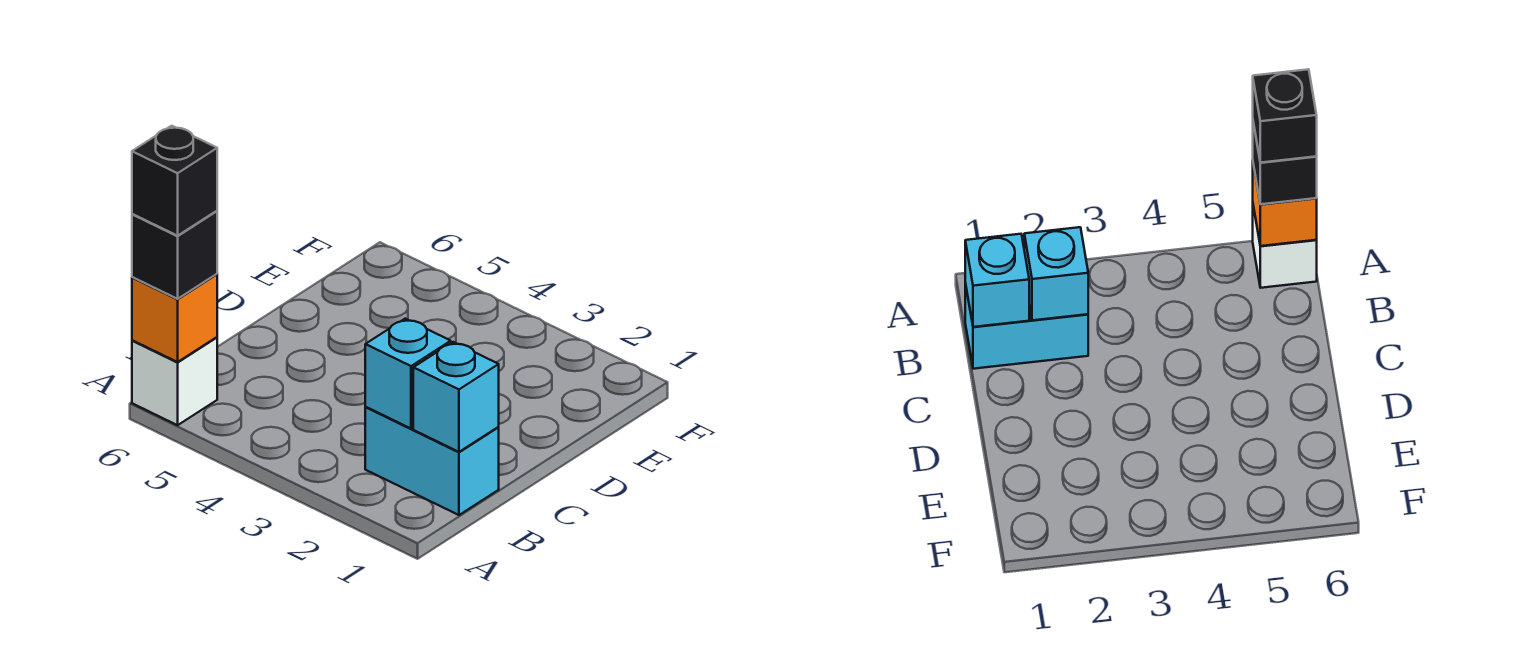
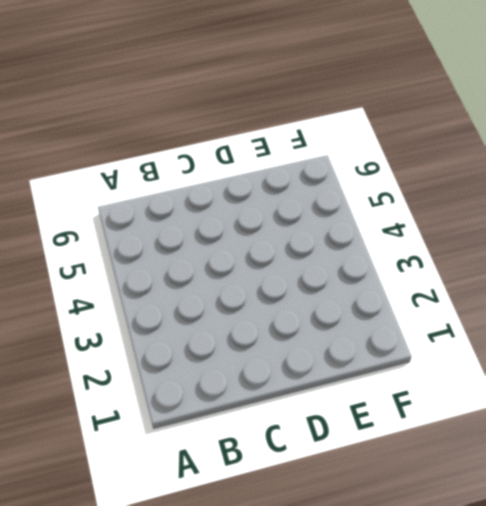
none -> white 1x1 brick [132,337,217,425]
none -> cyan 1x2 brick [365,407,499,515]

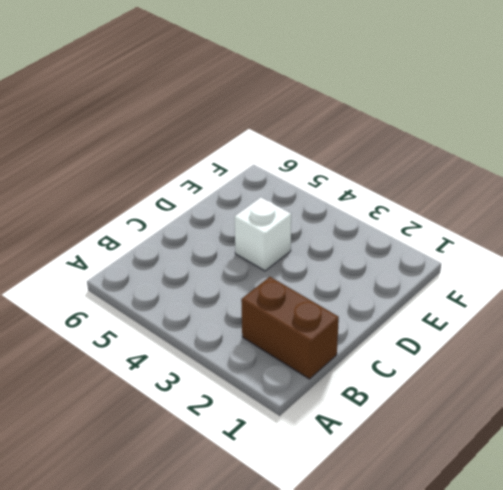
brown 1x2 brick [241,277,339,379] -> cyan 1x2 brick [365,407,499,515]
white 1x1 brick [235,197,291,271] -> white 1x1 brick moved to [132,337,217,425]
none -> orange 1x1 brick [132,274,217,362]
none -> cyan 1x1 brick [413,342,499,452]

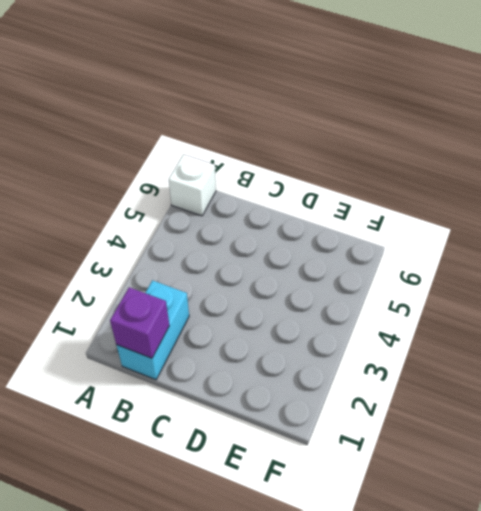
purple 1x1 brick [110,287,169,358] -> cyan 1x1 brick [413,342,499,452]
none -> orange 1x1 brick [132,274,217,362]
none -> cyan 1x1 brick [365,319,451,429]

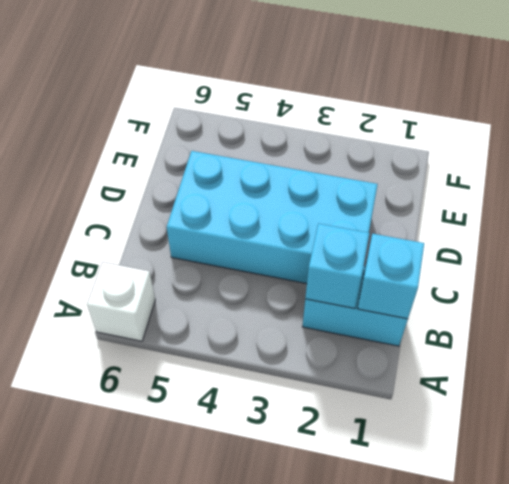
cyan 2x4 brick [167,151,378,284] -> none
none -> orange 1x1 brick [132,274,217,362]
none -> black 1x1 brick [132,211,217,299]

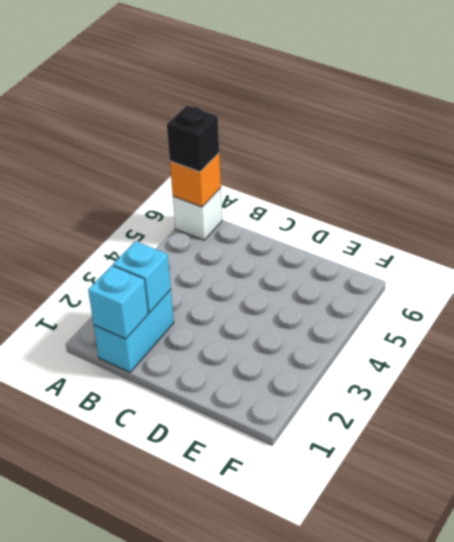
none -> black 1x1 brick [132,126,217,236]

